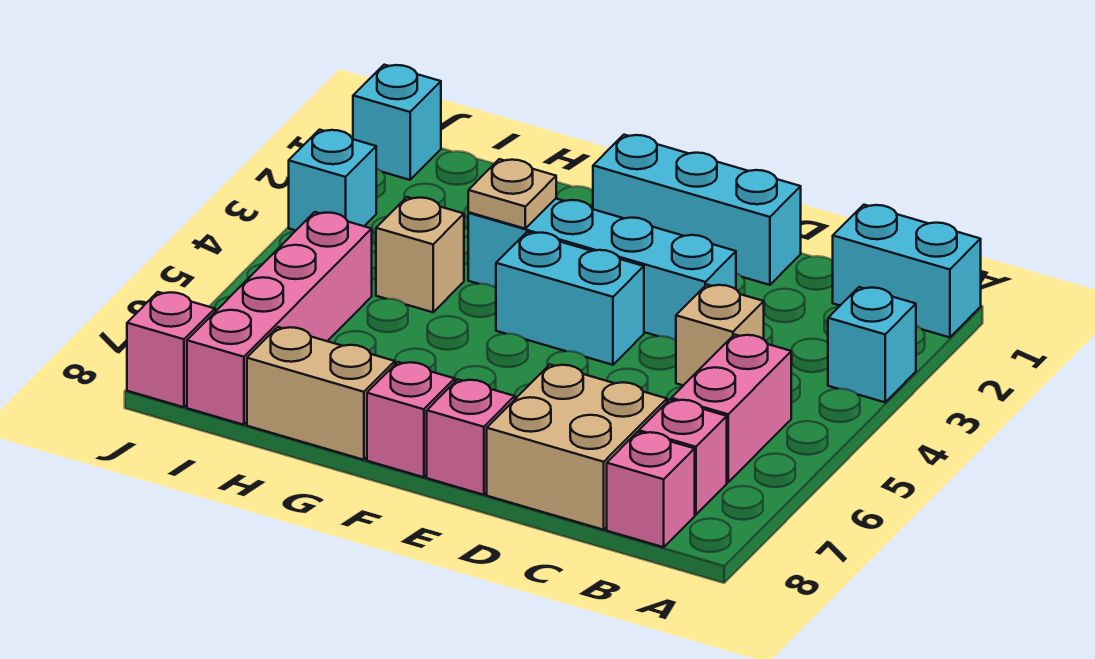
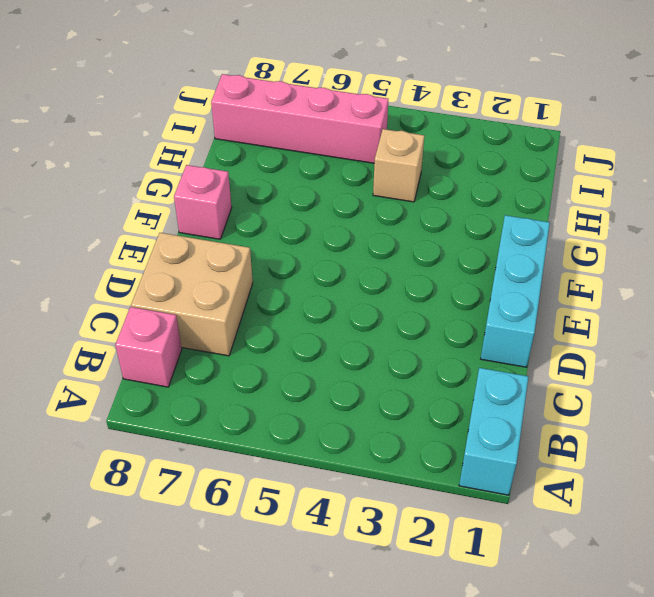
none -> cyan 1x1 brick [828,287,916,402]
none -> pink 1x2 brick [671,335,791,482]
none -> pink 1x1 brick [639,400,727,515]

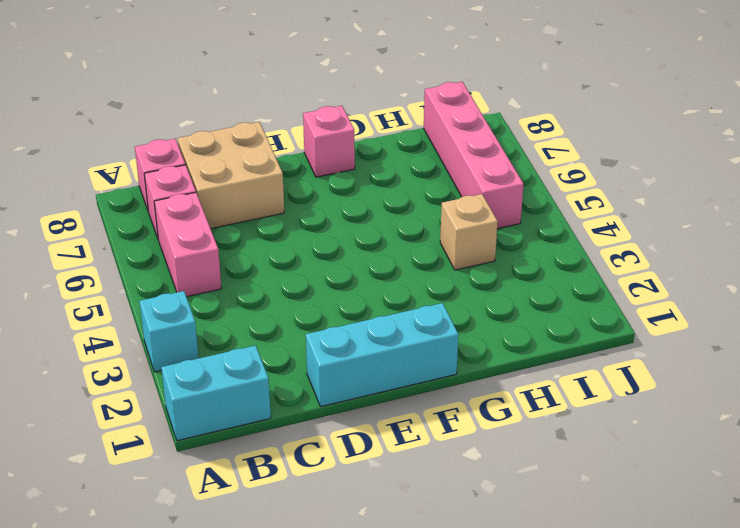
none -> tan 1x1 brick [676,285,764,386]
none -> cyan 1x4 brick [468,199,736,340]
none -> cyan 1x2 brick [496,232,644,365]

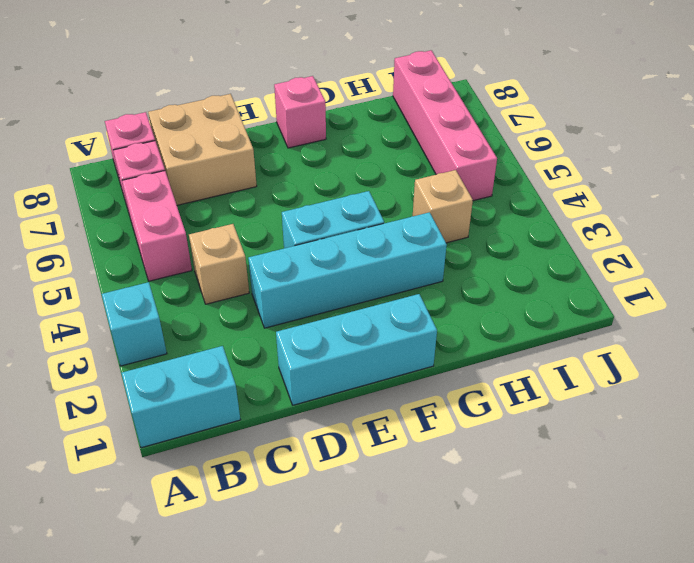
none -> pink 1x1 brick [427,379,515,495]
none -> tan 1x2 brick [247,327,395,460]
none -> cyan 1x1 brick [353,65,441,180]

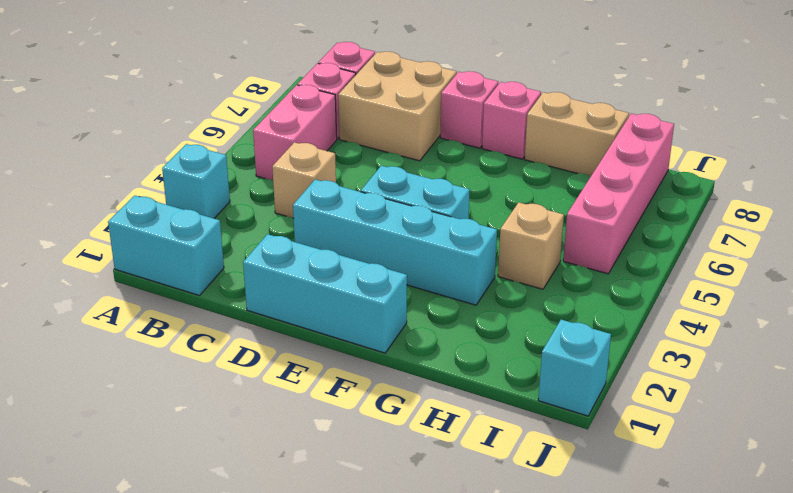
none -> cyan 1x1 brick [289,130,376,230]
none -> pink 1x1 brick [127,292,215,407]
none -> tan 1x1 plate [468,159,556,229]

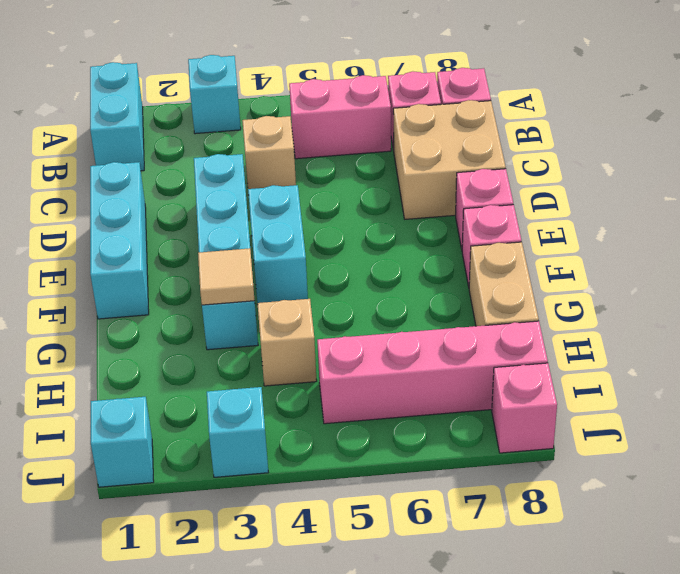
tan 1x1 tile [198,248,255,305] -> tan 1x1 plate [468,159,556,229]

